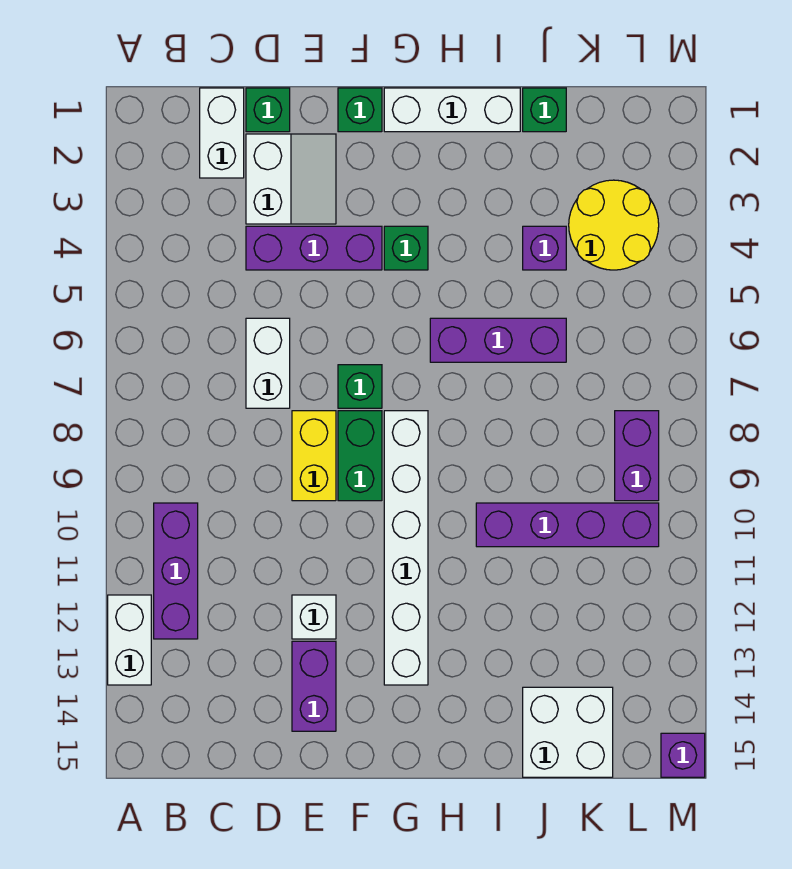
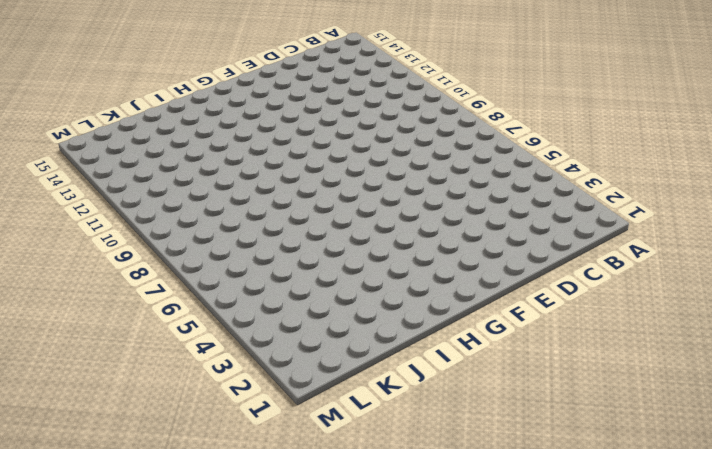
none -> white 1x2 brick [108,595,151,685]
none -> purple 1x3 brick [154,503,198,639]
none -> white 1x2 brick [200,88,244,178]

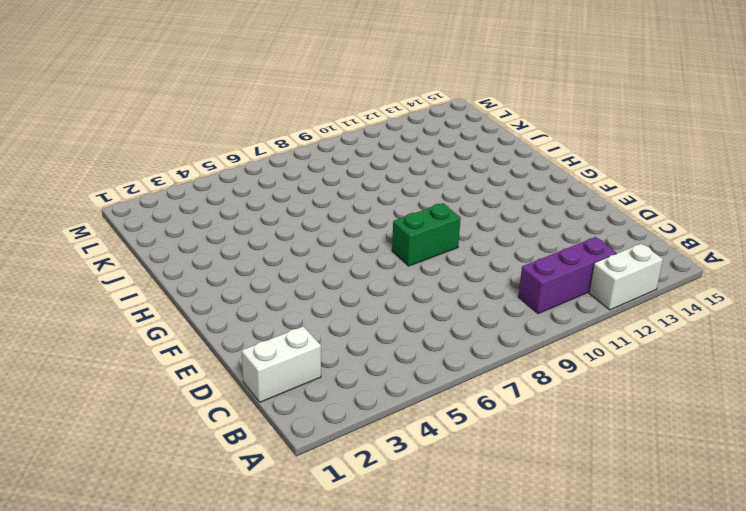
none -> green 1x1 brick [246,88,290,132]
none -> white 2x2 slope [246,134,336,224]
none -> purple 1x3 brick [246,226,382,270]

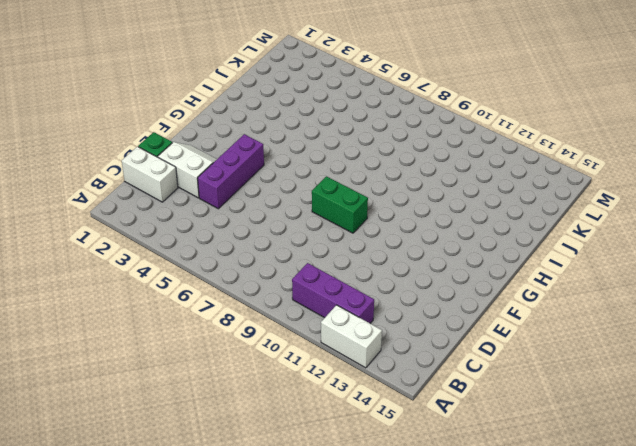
none -> white 1x2 brick [246,318,290,408]
none -> yellow 1x2 brick [292,411,336,501]
none -> white 1x1 brick [292,595,336,639]

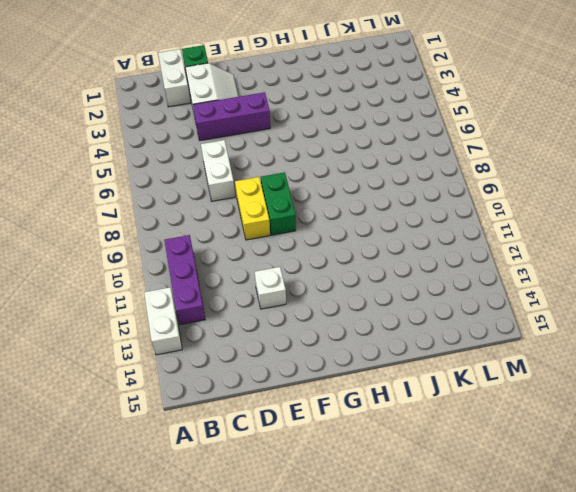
none -> purple 1x2 brick [292,641,336,731]
none -> green 1x1 brick [338,88,382,132]
none -> green 1x1 brick [338,365,382,408]

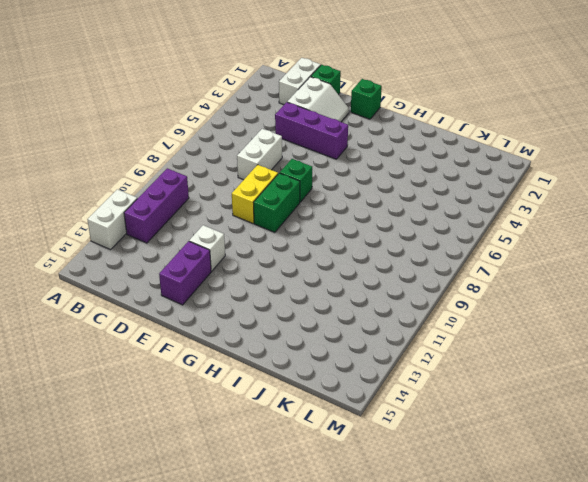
none -> white 1x3 brick [384,88,520,132]
none -> green 1x1 brick [384,226,428,270]
none -> white 1x6 brick [384,411,428,685]

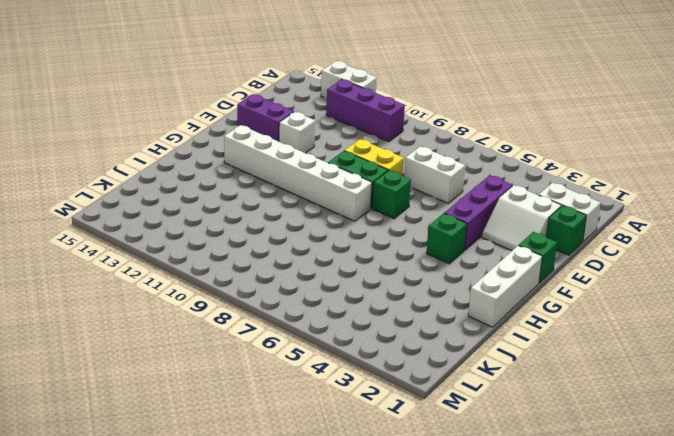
none -> purple 1x3 brick [430,318,566,362]
none -> purple 1x4 brick [476,503,659,547]
none -> green 1x1 brick [523,88,566,132]

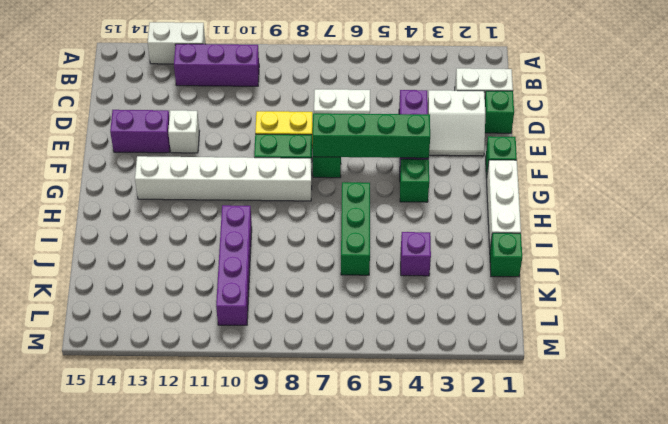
green 1x4 brick [312,113,430,158] -> none
green 1x3 brick [341,182,370,275] -> purple 1x3 brick [430,318,566,362]
none -> white 2x2 brick [523,687,613,777]
none -> yellow 2x2 round brick [569,180,659,270]
none -> purple 1x2 brick [615,411,659,501]

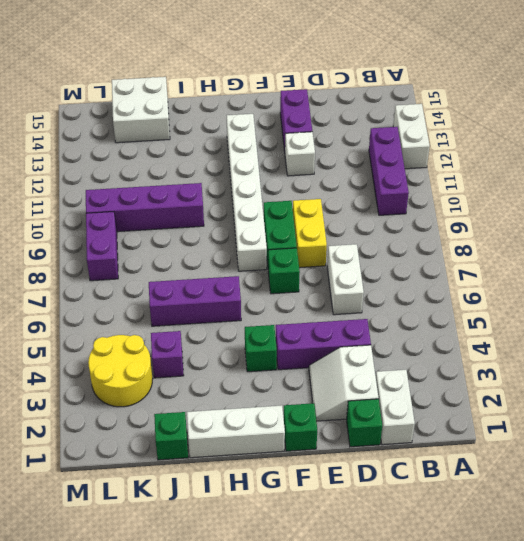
none -> purple 1x1 brick [661,733,705,777]

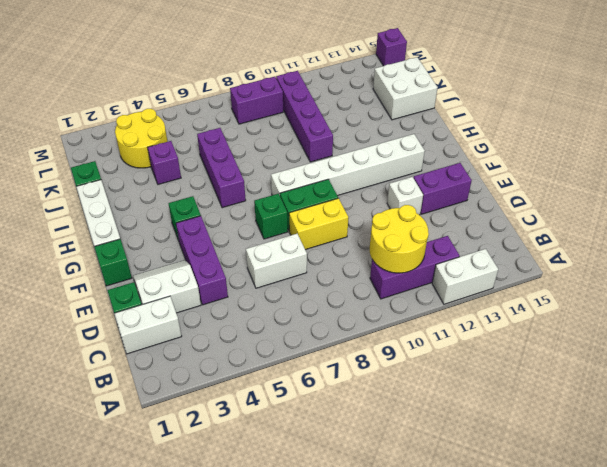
yellow 2x2 round brick [370,205,429,273] -> none

